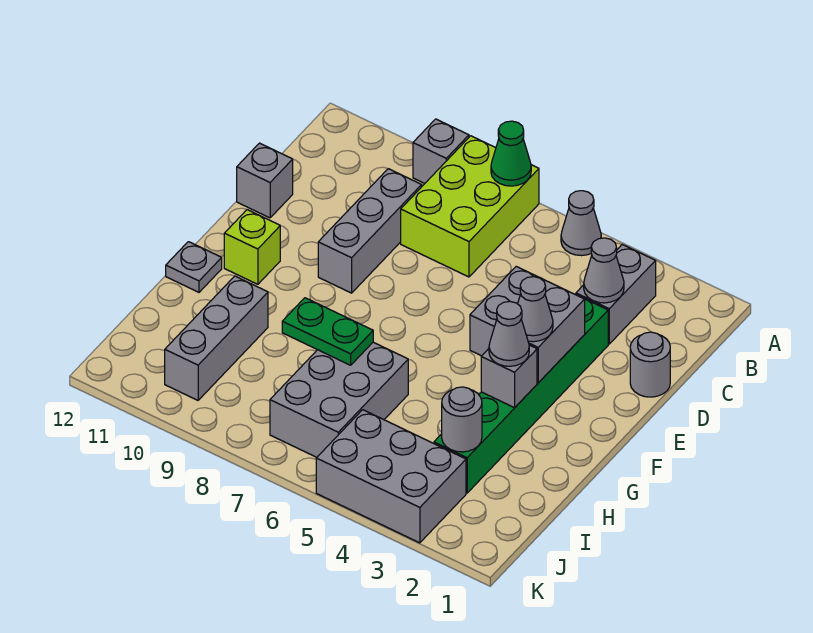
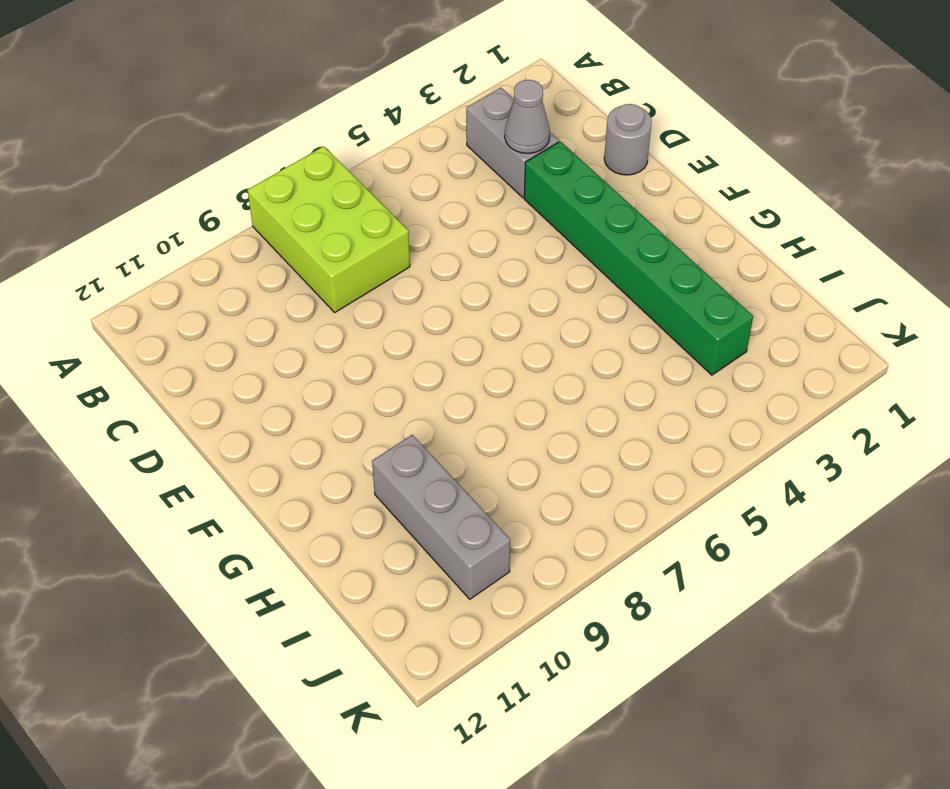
none -> grey 1x1 cone [561,191,601,256]
none -> grey 1x1 brick [413,119,469,183]
none -> grey 1x3 brick [318,169,422,293]

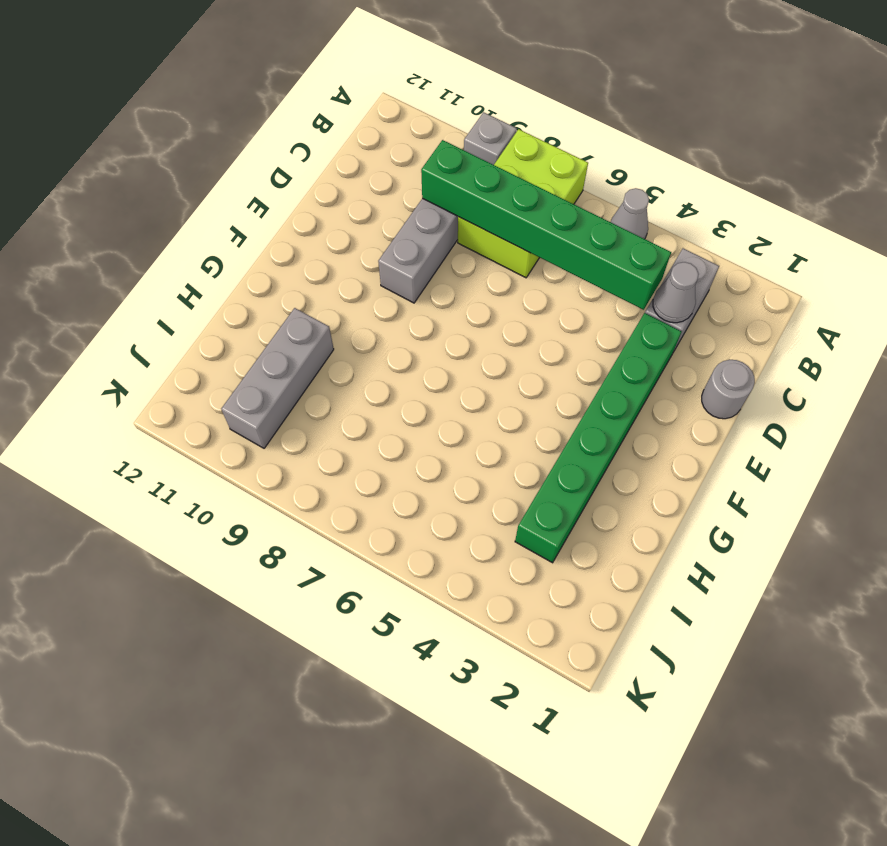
green 1x6 brick [421,140,671,310] -> none
none -> grey 1x1 brick [237,143,293,218]
none -> lime 1x1 brick [224,210,280,284]
none -> grey 1x1 plate [166,242,222,292]

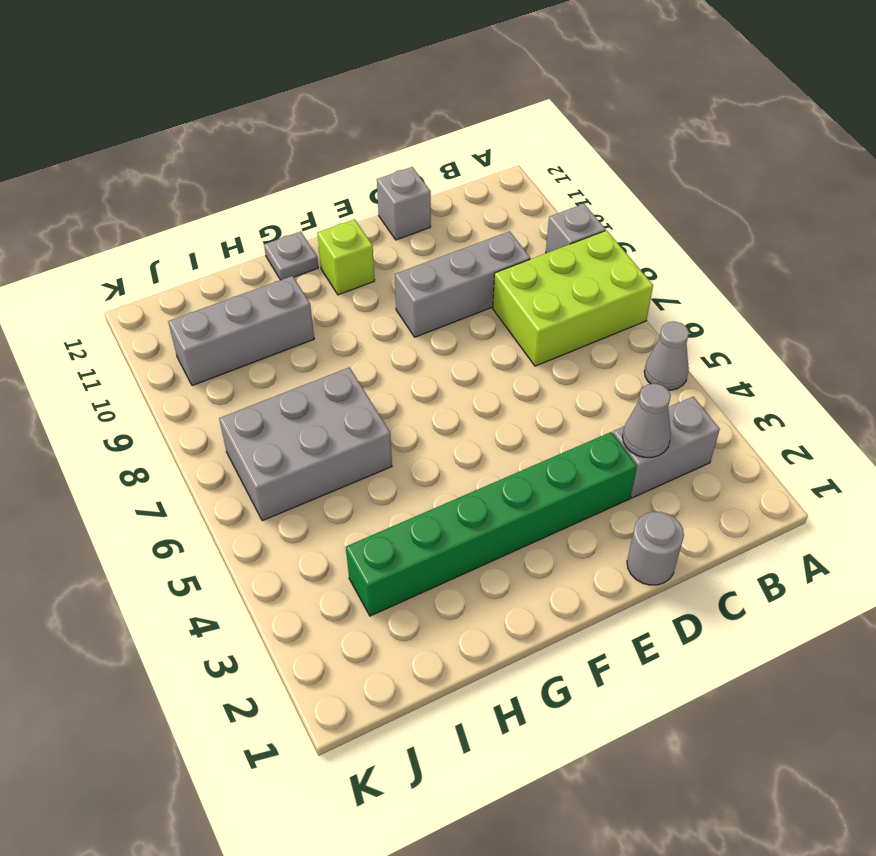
none -> grey 2x3 brick [316,410,466,543]
none -> green 1x1 cone [491,121,531,186]
none -> grey 2x2 brick [470,267,585,383]

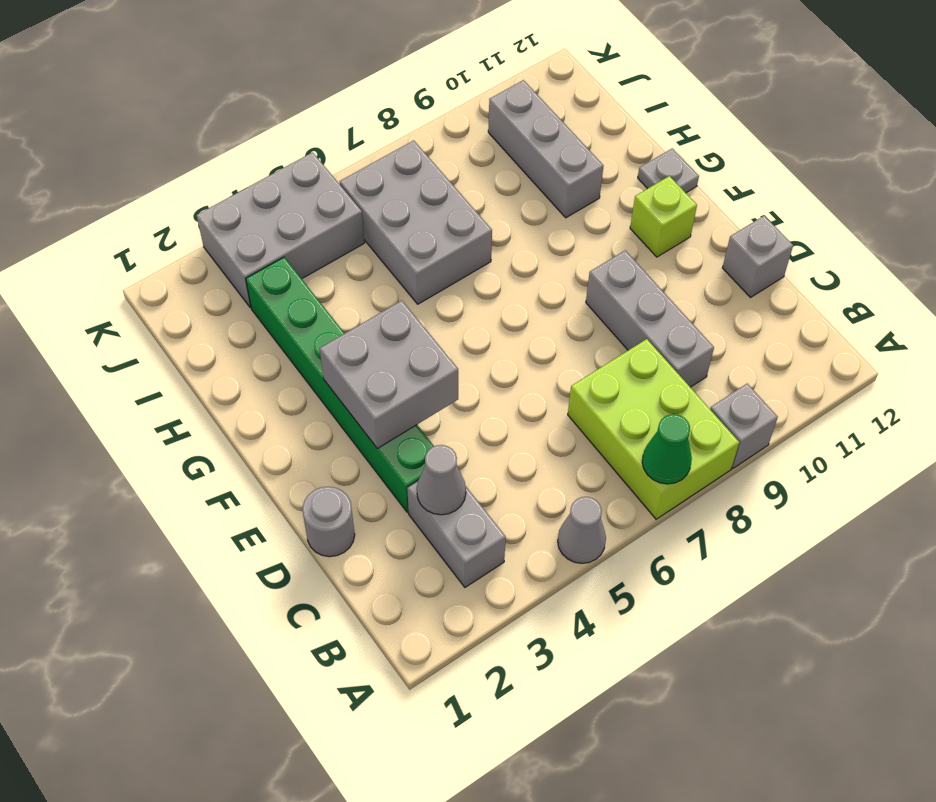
none -> grey 1x1 brick [481,345,537,408]
none -> green 1x2 plate [282,298,373,365]
none -> grey 1x1 round brick [442,387,482,452]

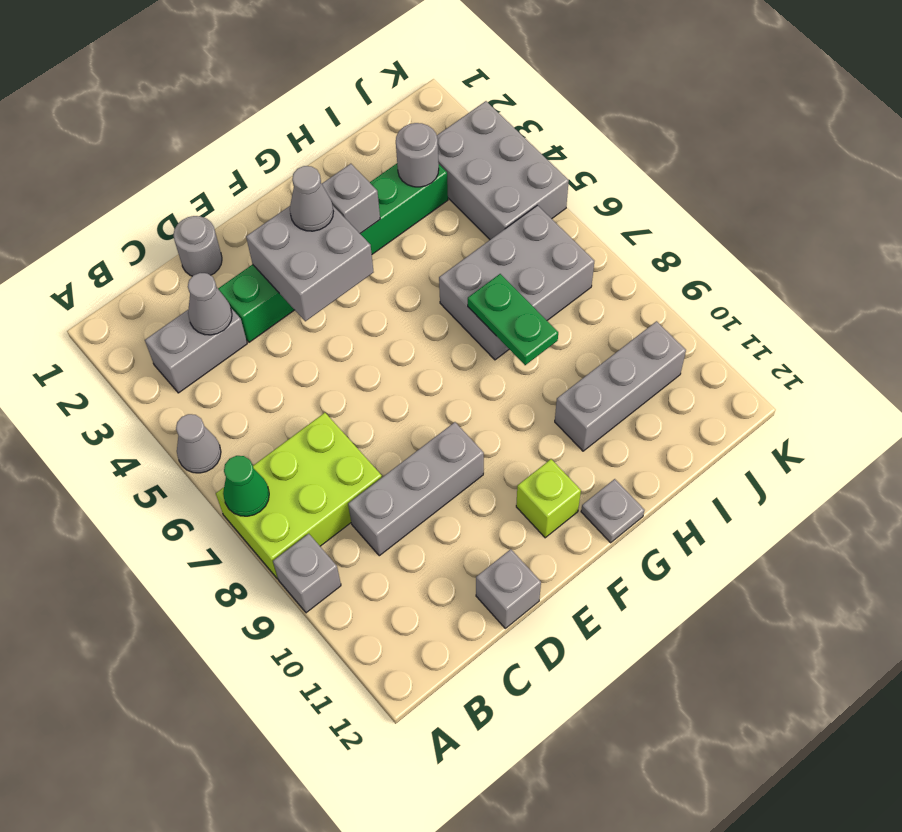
none -> grey 1x1 cone [489,301,529,366]

